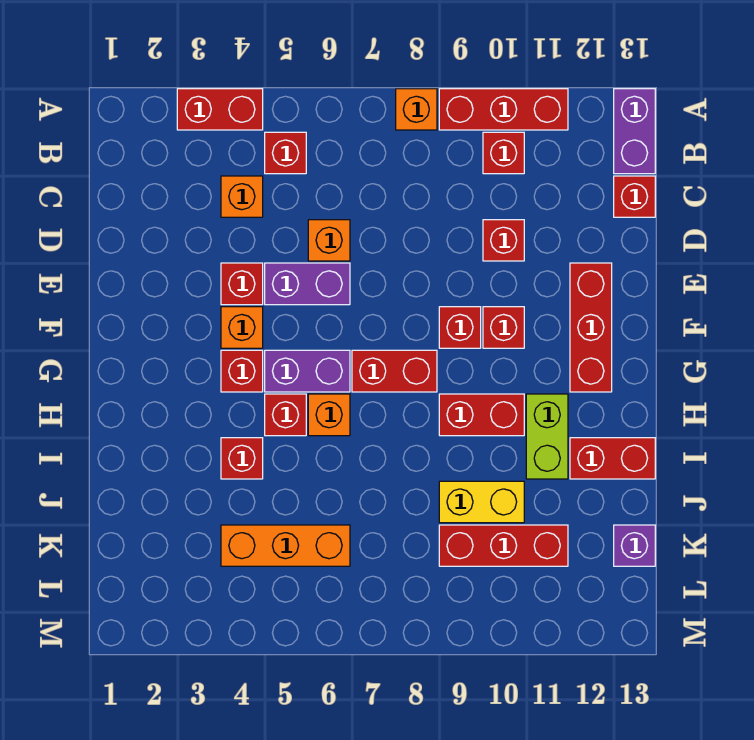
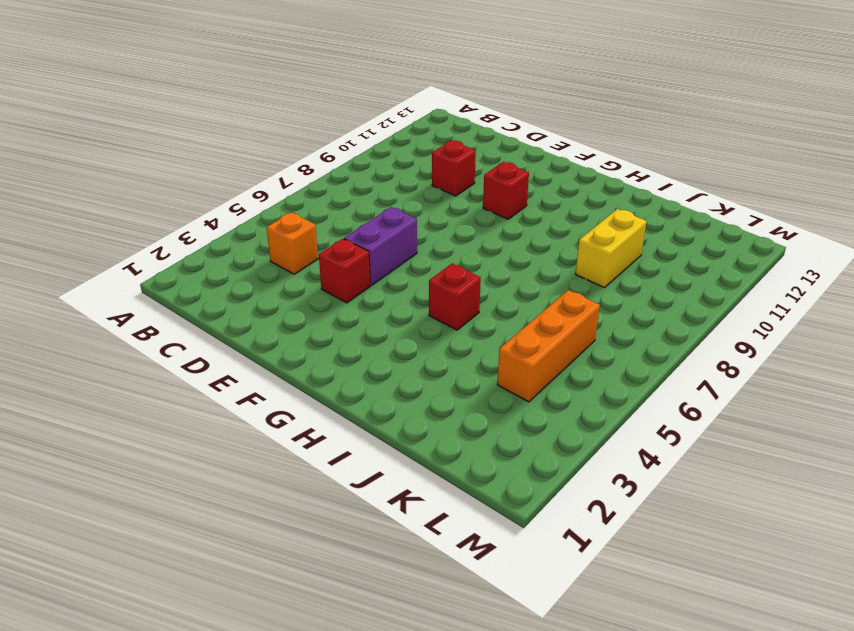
none -> red 1x2 brick [177,89,263,130]
none -> orange 1x1 brick [396,89,437,130]
none -> red 1x3 brick [439,89,568,130]

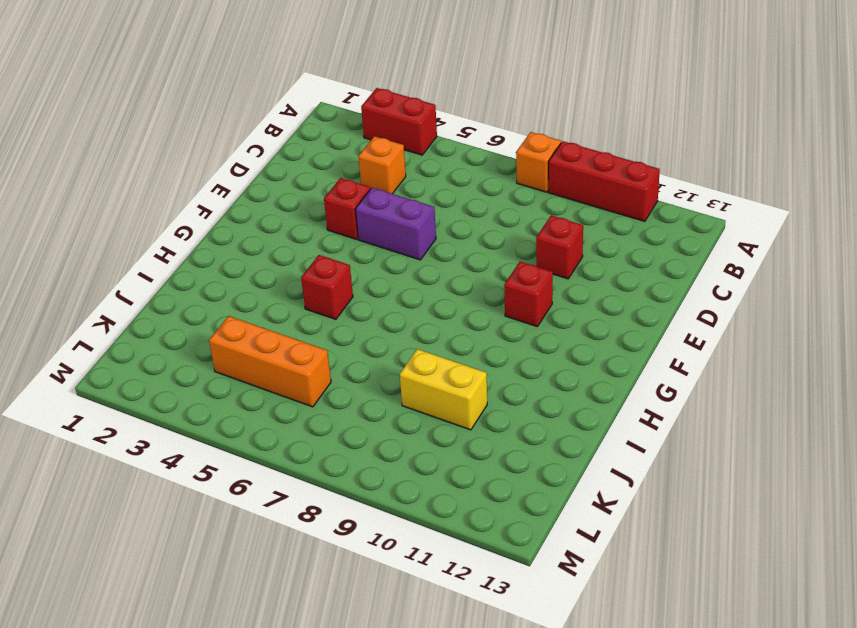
none -> purple 1x2 brick [614,89,655,174]
none -> red 1x1 brick [265,132,306,174]
none -> red 1x1 brick [483,132,524,174]

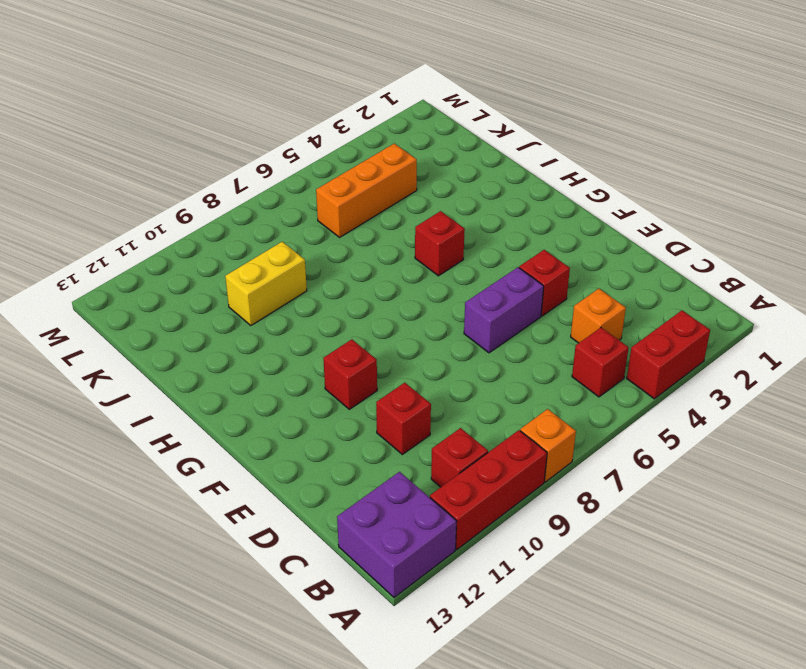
purple 2x2 brick [337,472,457,598] -> purple 1x2 brick [614,89,655,174]
none -> red 1x1 brick [614,176,655,217]
none -> orange 1x1 brick [308,220,350,261]
none -> red 1x3 brick [570,263,612,392]

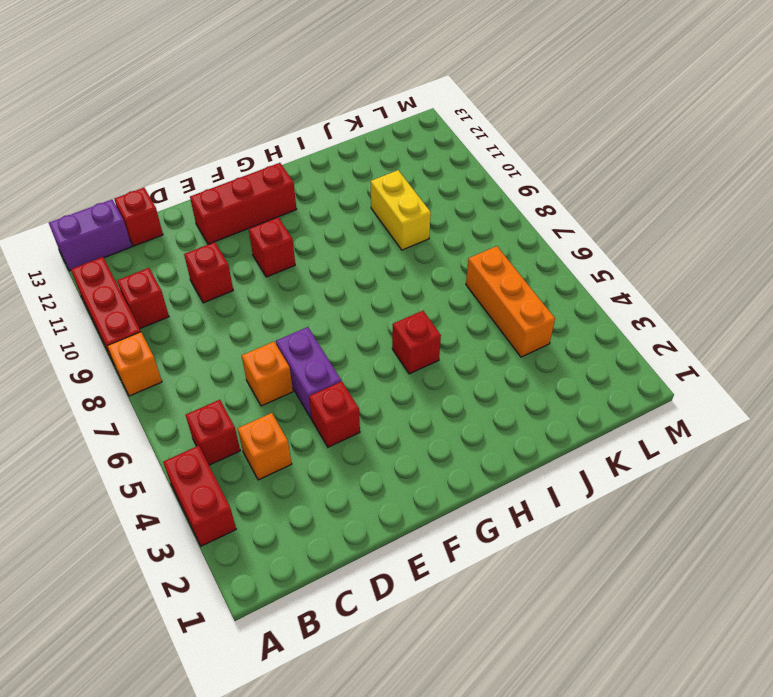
none -> orange 1x1 brick [221,307,263,348]
none -> red 1x1 brick [439,307,481,348]
none -> red 1x1 brick [221,350,263,392]

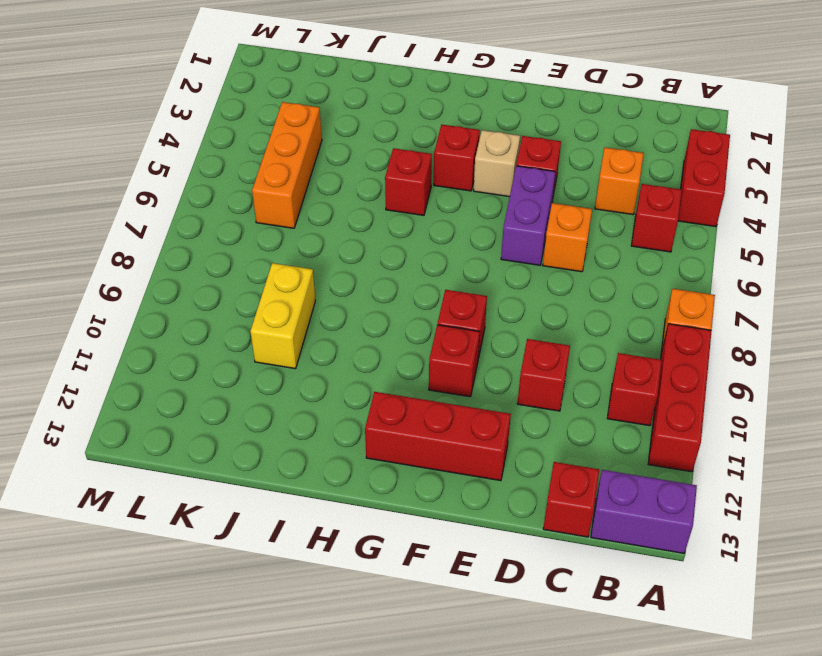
tan 1x1 brick [474,130,520,197] -> orange 1x1 brick [221,307,263,348]
none -> purple 1x2 brick [265,350,350,392]
none -> red 1x2 brick [352,350,437,392]
none -> orange 1x1 brick [308,394,350,436]

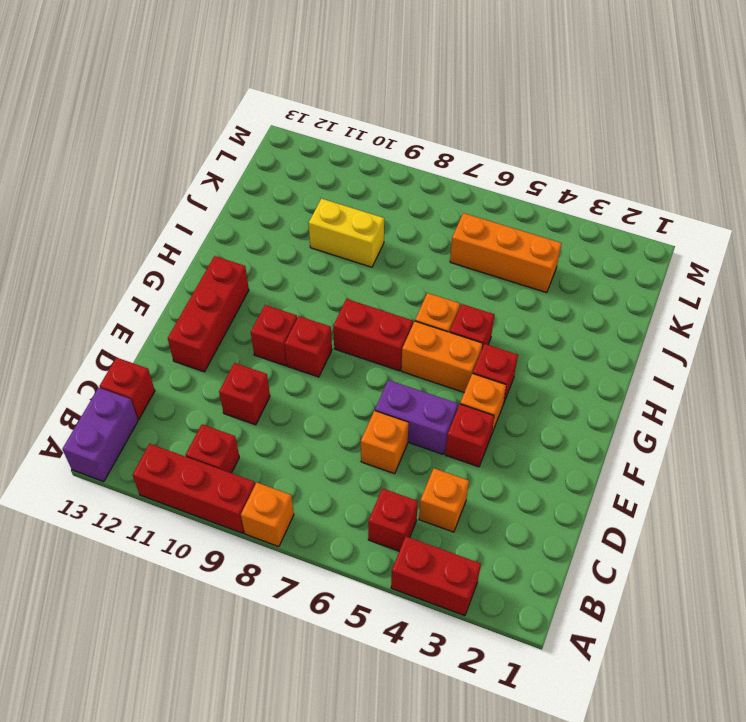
orange 1x2 brick [401,321,483,392] -> purple 1x2 brick [265,350,350,392]
none -> red 1x2 brick [439,394,524,436]
none -> lime 1x2 brick [526,394,568,479]
none -> red 1x1 brick [221,438,263,479]

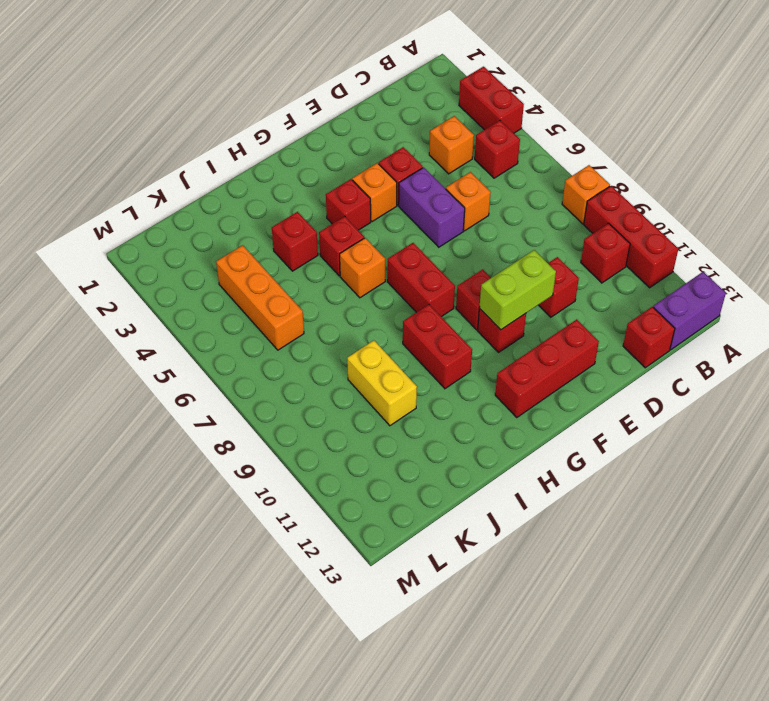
lime 1x2 brick [479,250,556,330] -> lime 1x2 brick moved to [526,394,568,479]
none -> purple 1x2 brick [265,350,350,392]
none -> red 1x2 brick [570,438,655,479]
none -> red 1x3 brick [439,525,568,566]

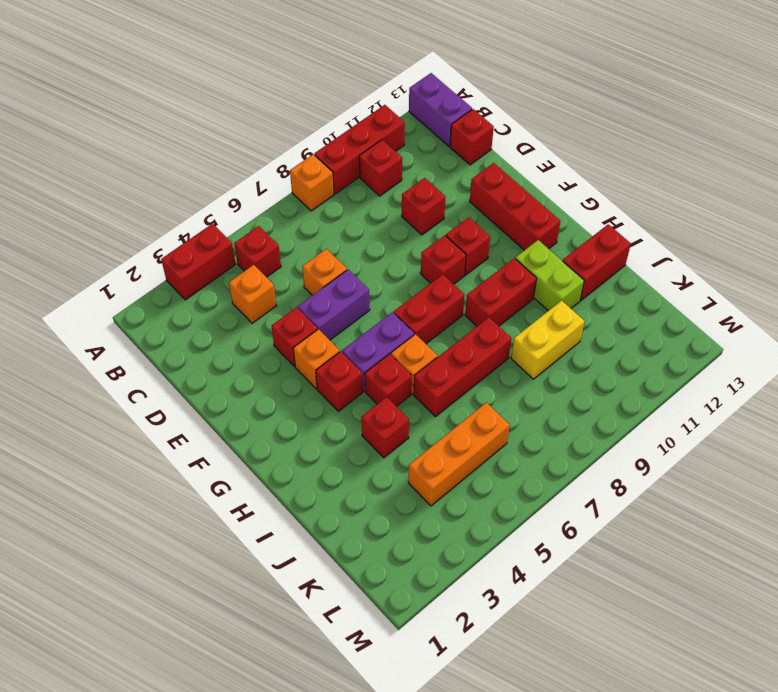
red 1x3 brick [414,317,512,417] -> red 1x3 brick moved to [439,525,568,566]
none -> purple 1x1 brick [614,525,655,566]

